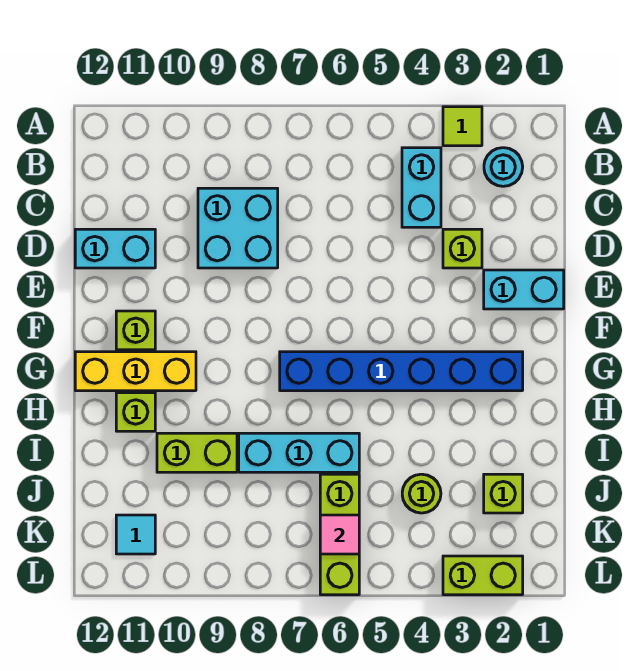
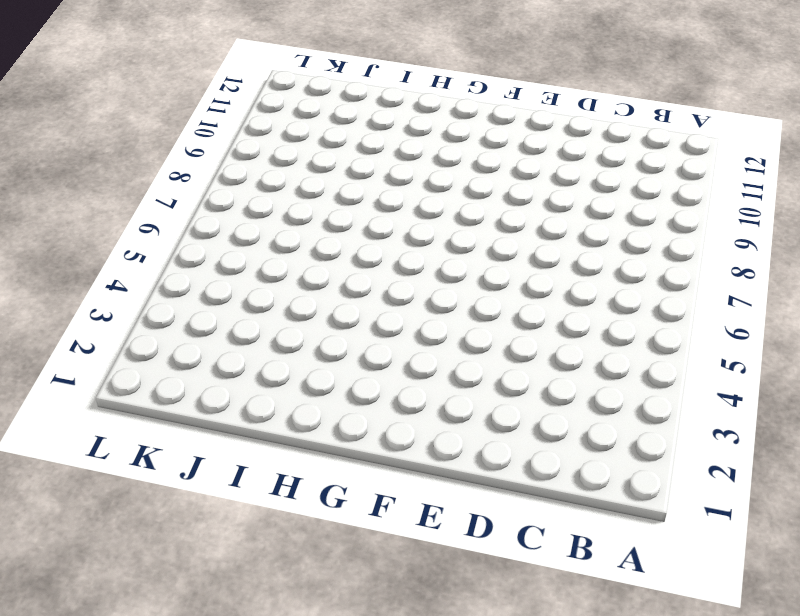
none -> lime 1x1 tile [443,107,482,146]
none -> cyan 1x1 round brick [484,148,523,186]
none -> cyan 1x2 brick [402,148,441,227]

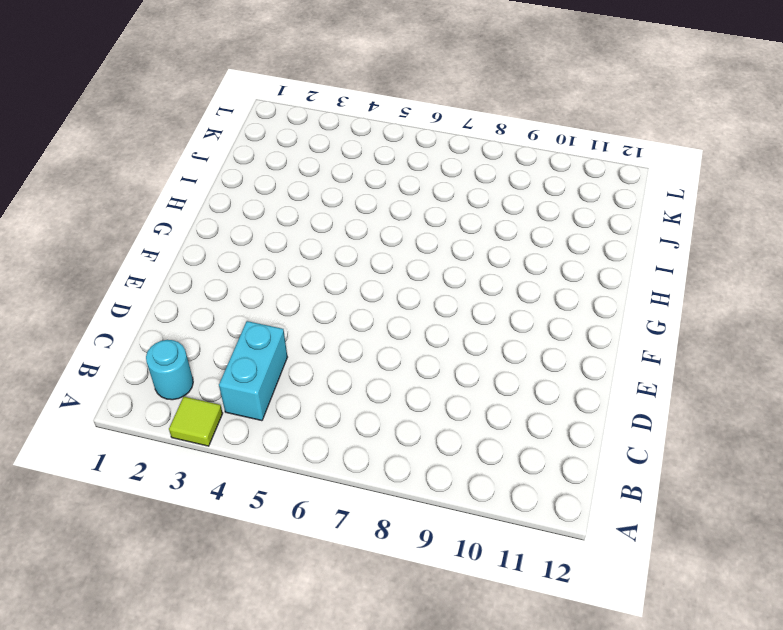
none -> cyan 2x2 brick [198,188,278,268]
none -> lime 1x1 brick [443,229,482,268]
none -> cyan 1x2 brick [75,229,155,268]

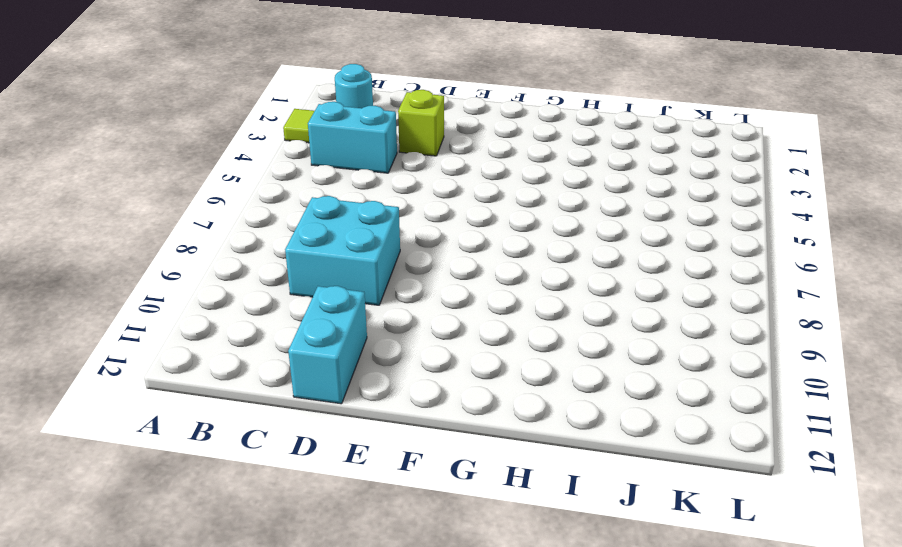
none -> cyan 1x2 brick [484,270,564,309]
none -> lime 1x1 brick [116,311,155,350]
none -> blue 1x6 brick [280,352,523,391]

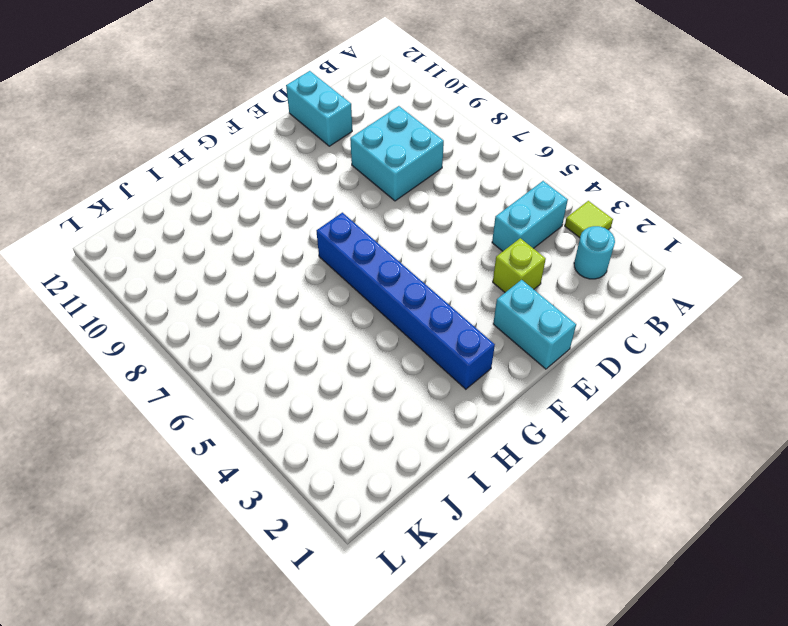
none -> lime 1x1 brick [116,311,155,350]
none -> yellow 1x3 brick [75,352,196,391]
none -> lime 1x1 brick [116,393,155,431]

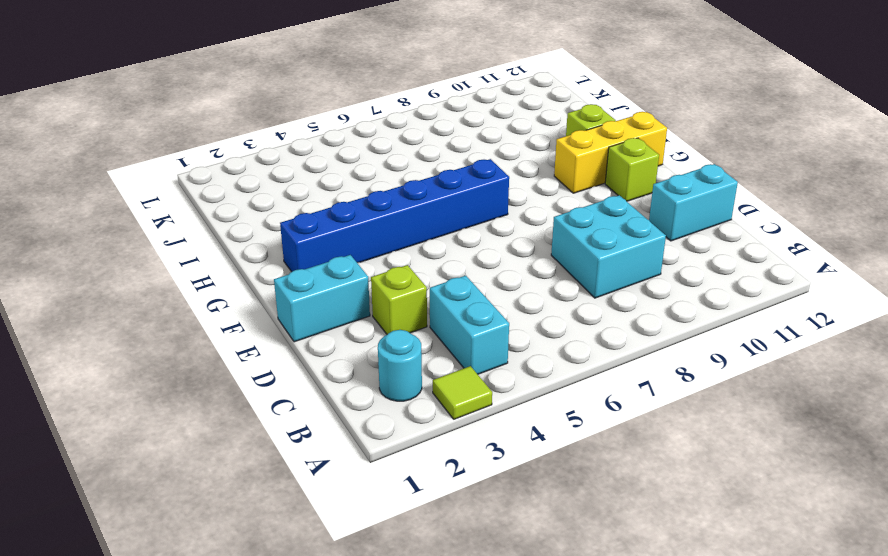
none -> cyan 1x3 brick [239,433,359,472]
none -> lime 1x2 brick [157,433,237,472]
none -> lime 1x1 brick [484,474,523,513]

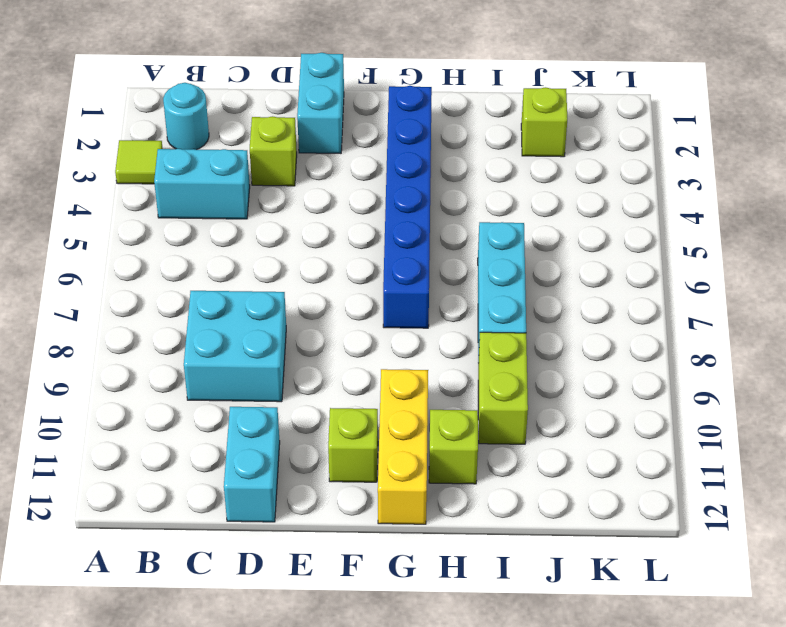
none -> lime 1x1 round brick [402,474,441,513]
none -> lime 1x3 brick [320,474,359,595]
none -> cyan 1x1 tile [116,515,155,554]

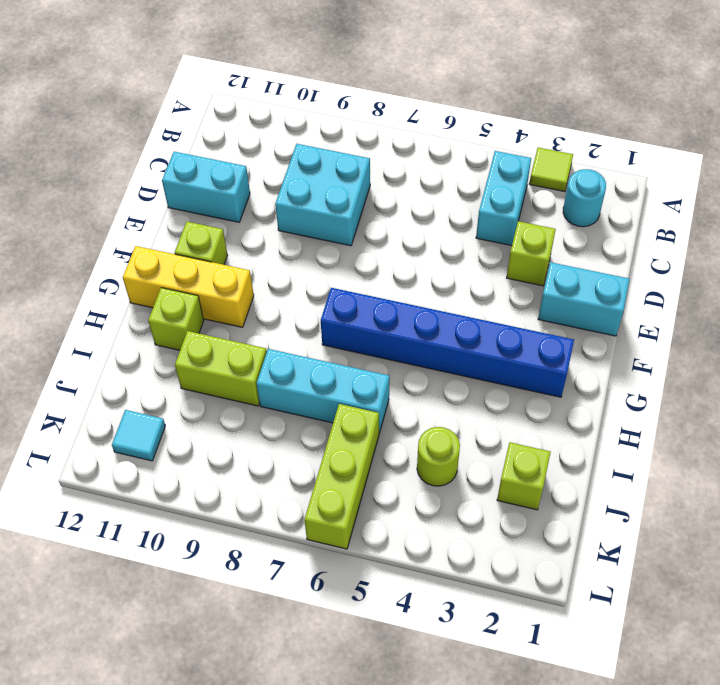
none -> lime 1x2 brick [443,556,523,595]
none -> pink 1x1 tile [320,515,359,554]

